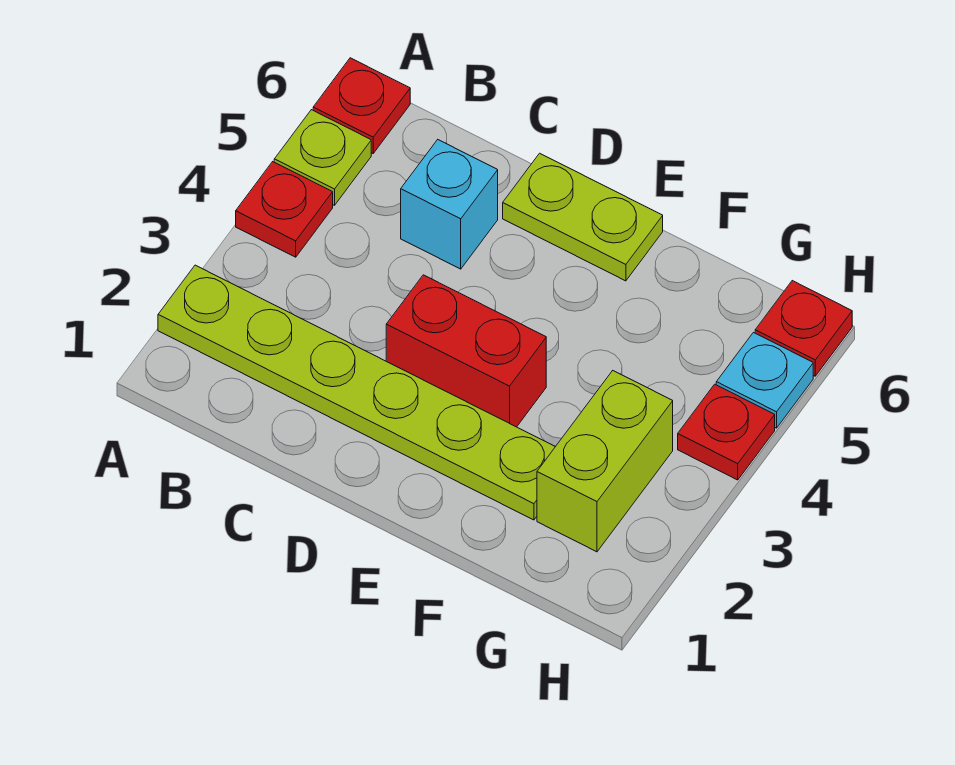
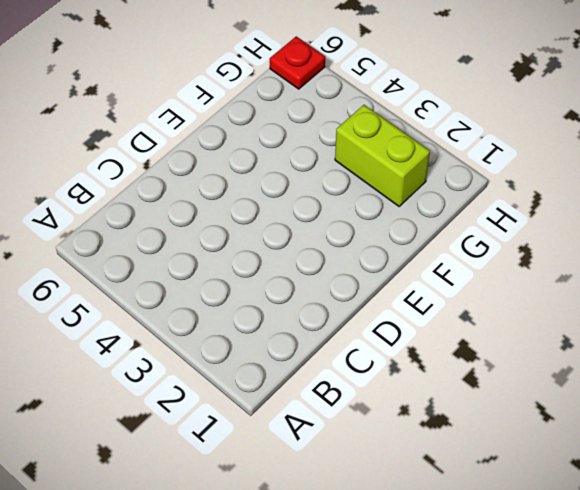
none -> lime 1x6 plate [158,265,555,520]
none -> red 1x1 plate [236,162,333,257]

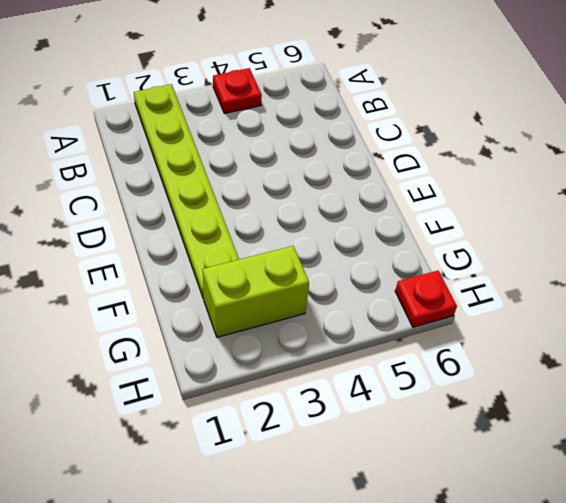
none -> lime 1x1 plate [274,110,371,205]
none -> red 1x1 plate [313,58,410,153]

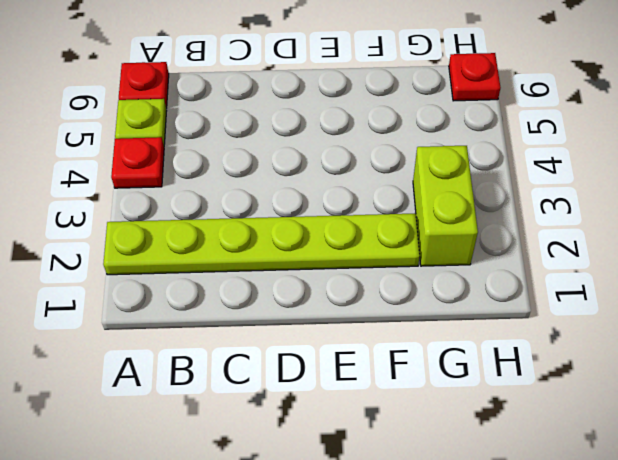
none -> cyan 1x1 brick [401,140,498,269]
none -> red 1x2 brick [386,275,546,427]

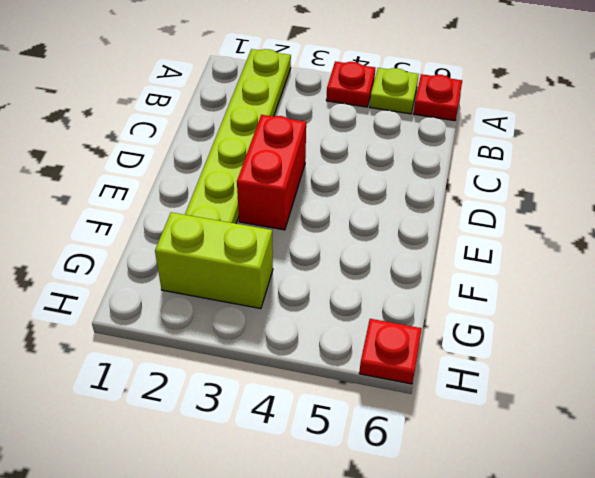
none -> cyan 1x1 brick [401,140,498,269]
none -> lime 1x2 plate [503,153,663,281]

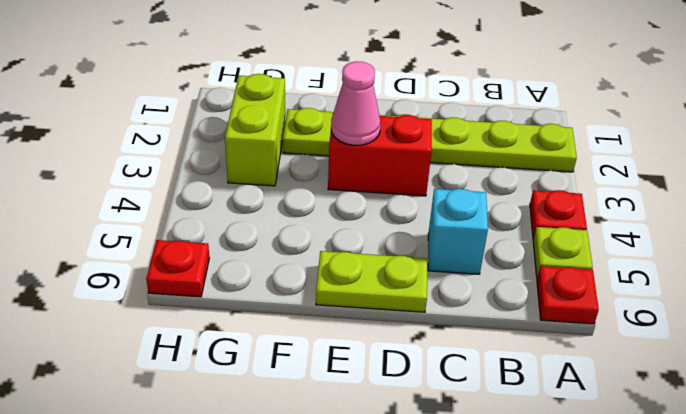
pink 1x1 cone [331,61,381,145] -> none
none -> red 1x1 plate [678,384,775,480]
none -> cyan 1x1 plate [716,333,813,428]

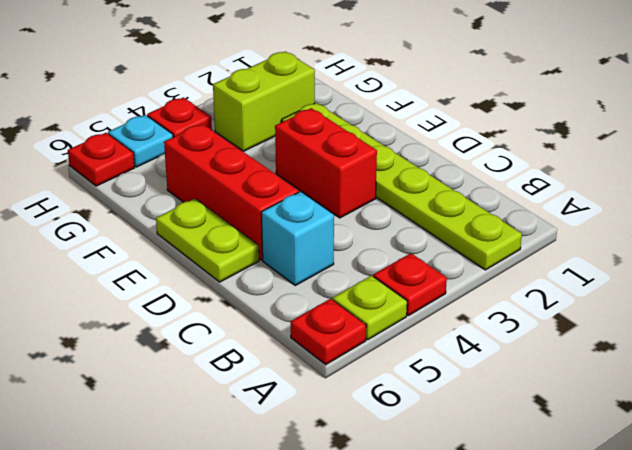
red 1x3 brick [164,124,299,260] -> none

